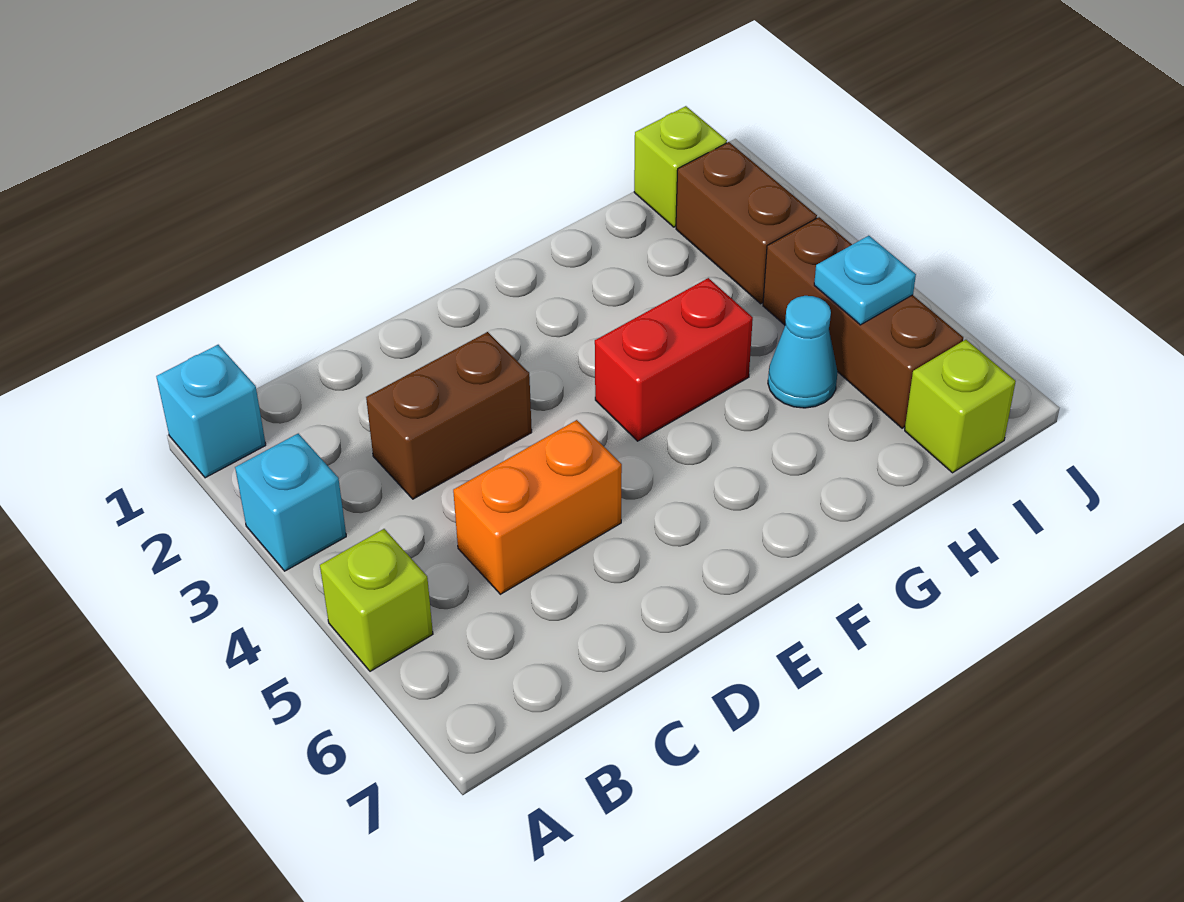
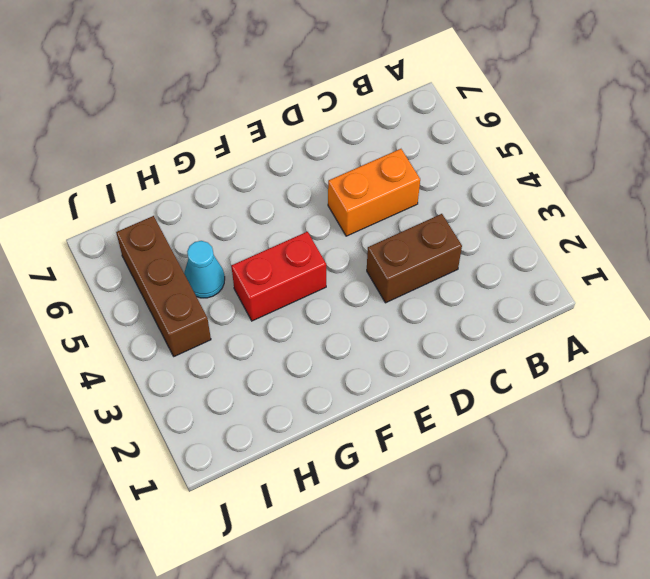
none -> cyan 1x1 brick [156,345,266,478]
none -> cyan 1x1 brick [235,434,346,571]
none -> lime 1x1 brick [320,529,433,671]

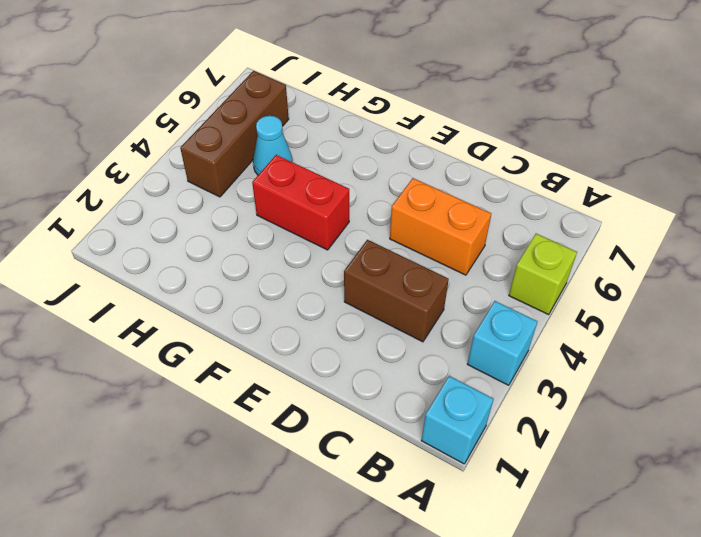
none -> lime 1x1 brick [634,106,727,227]
none -> brown 1x2 brick [676,142,817,304]
none -> lime 1x1 brick [905,340,1016,473]

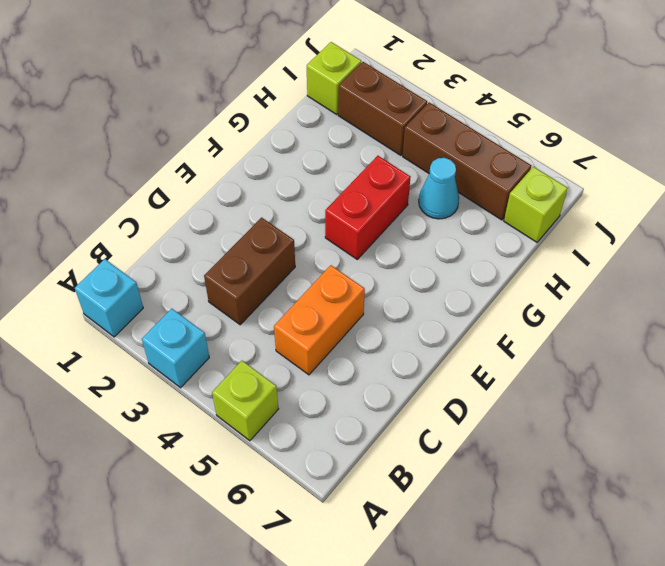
none -> cyan 1x1 plate [814,236,916,325]

